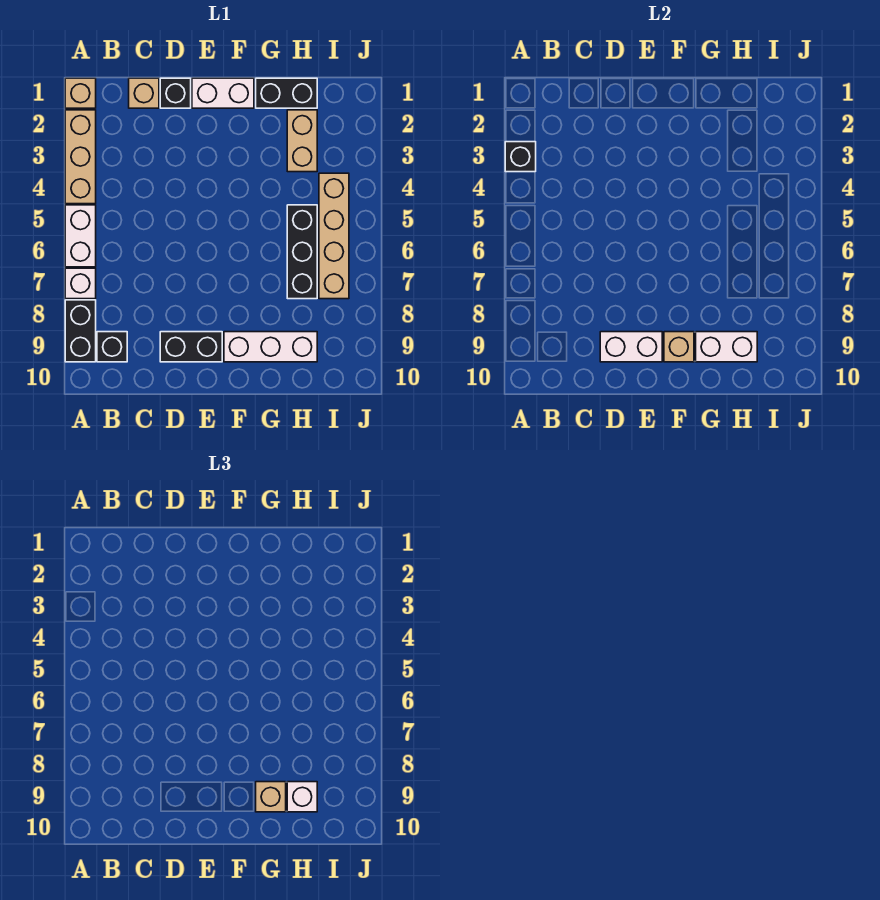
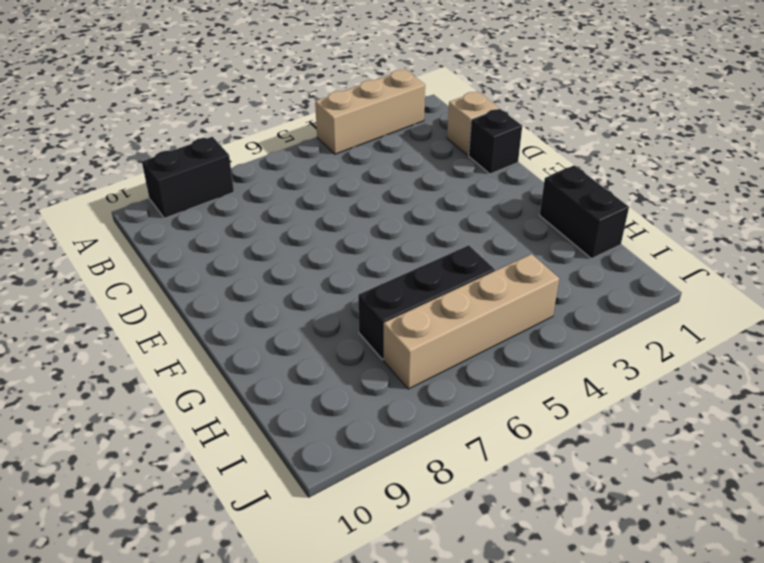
none -> tan 1x1 brick [65,78,96,108]
none -> white 1x2 brick [65,205,96,267]
none -> white 1x1 brick [65,268,96,299]

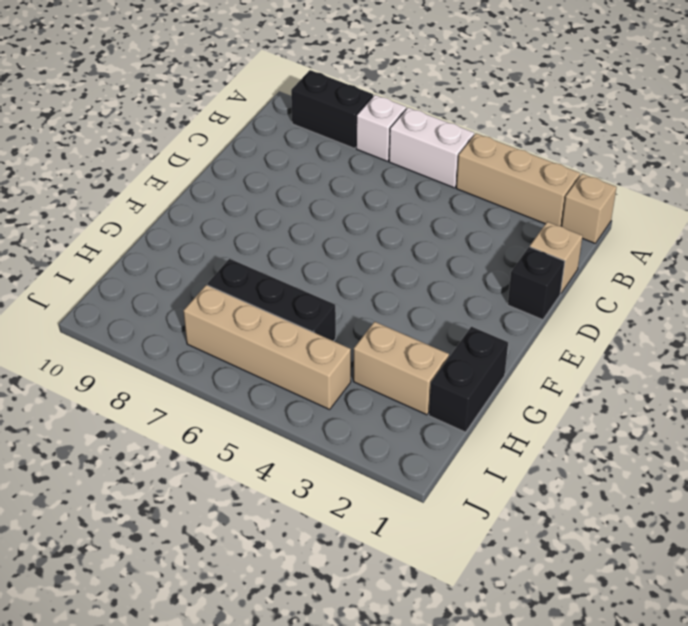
none -> black 1x1 brick [97,332,127,362]
none -> black 1x2 brick [160,332,222,362]
none -> white 1x2 brick [192,78,254,108]

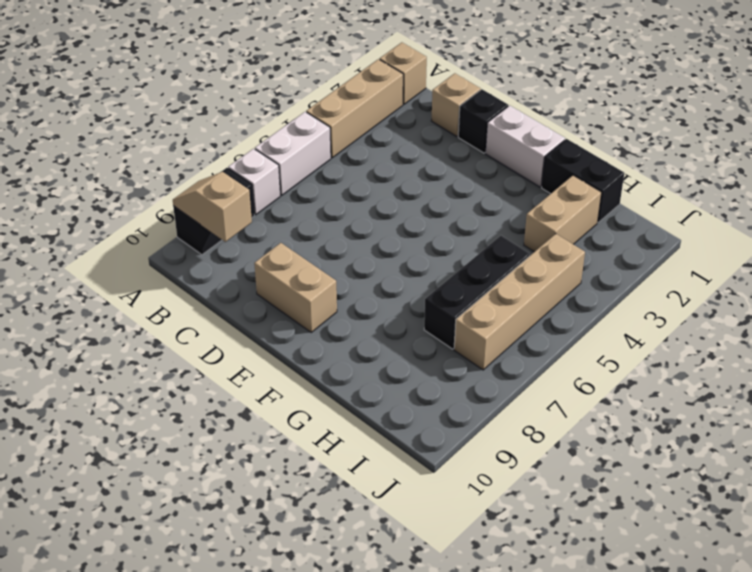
tan 1x2 slope [173,172,252,242] -> none
tan 1x2 brick [254,243,337,332] -> black 1x2 brick [160,332,222,362]
none -> black 1x1 brick [97,332,127,362]
none -> white 1x3 brick [224,332,317,362]
none -> black 1x1 brick [505,142,536,172]

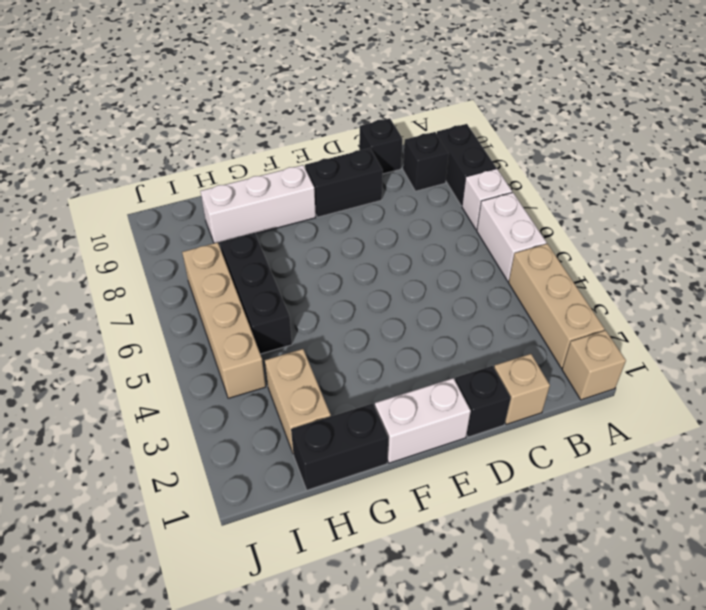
black 1x1 brick [359,118,402,174] -> black 1x1 brick moved to [505,142,536,172]
none -> white 1x2 brick [600,332,662,362]
none -> tan 1x1 brick [664,332,694,362]
none -> white 1x2 brick [696,332,757,362]

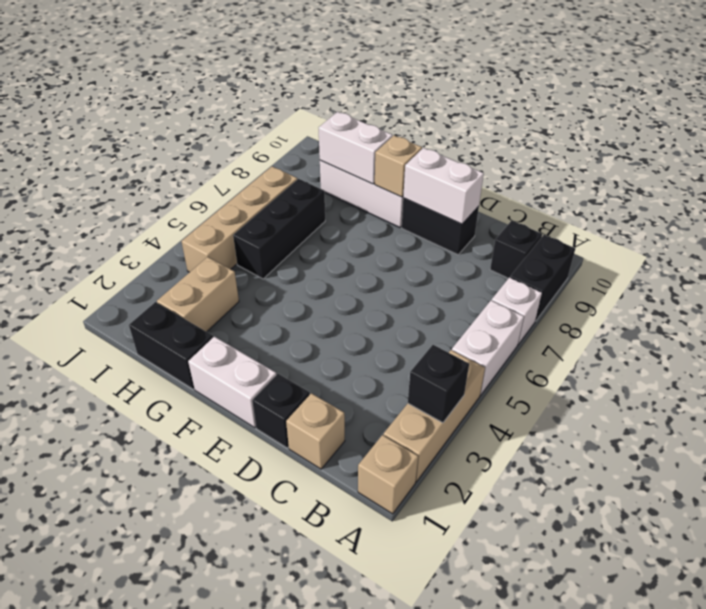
none -> tan 1x1 brick [256,782,286,812]
none -> white 1x1 brick [287,782,317,812]

